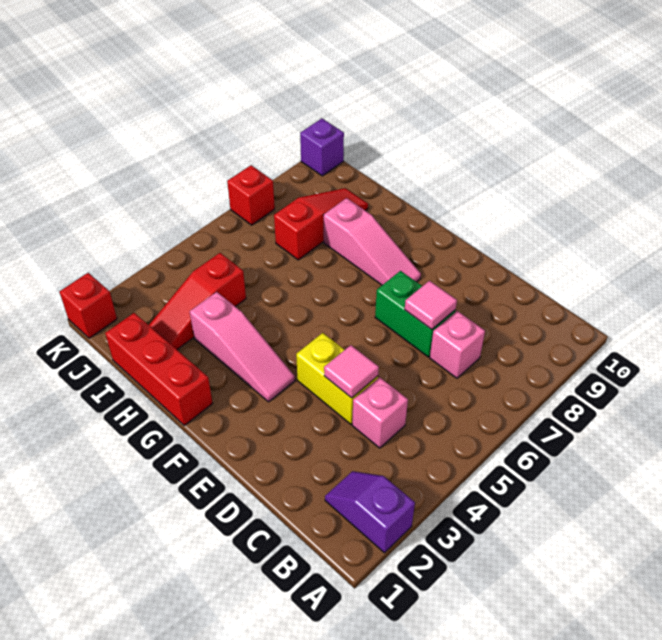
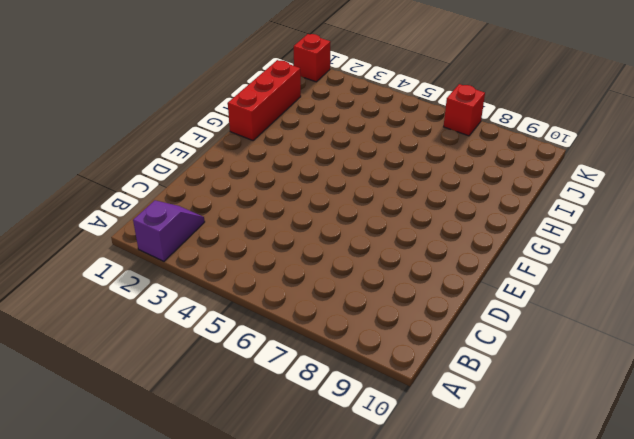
none -> pink 1x1 brick [352,377,408,448]
none -> pink 1x1 brick [430,311,485,378]
none -> yellow 1x2 brick [296,333,378,424]

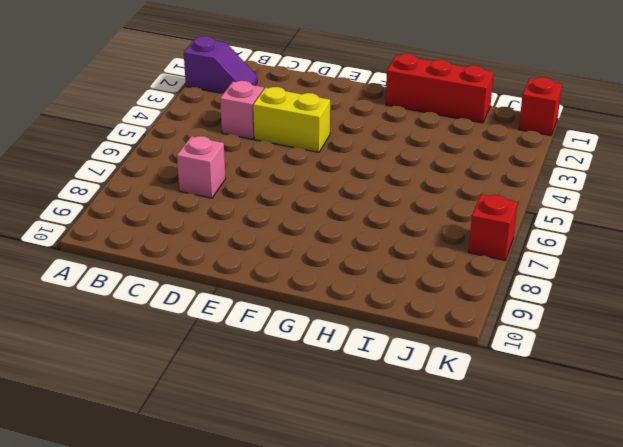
none -> green 1x2 brick [375,271,455,357]
none -> pink 1x3 slope [190,292,295,402]
none -> pink 1x3 slope [324,198,421,285]

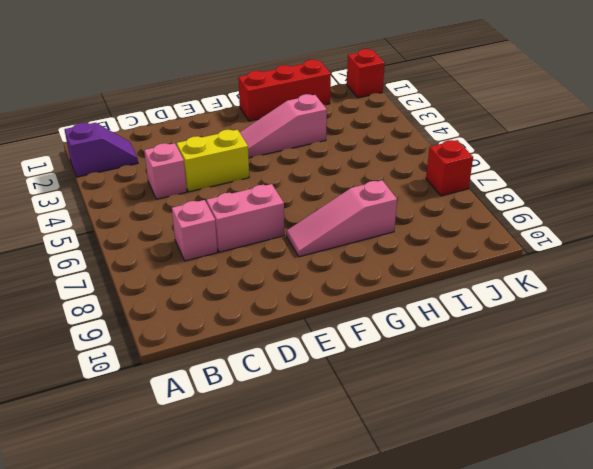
pink 1x2 brick [206,184,284,252] -> green 1x2 brick [375,271,455,357]
none -> red 1x3 slope [149,253,246,349]
none -> red 1x3 slope [274,188,368,260]
none -> purple 1x1 brick [300,119,344,176]

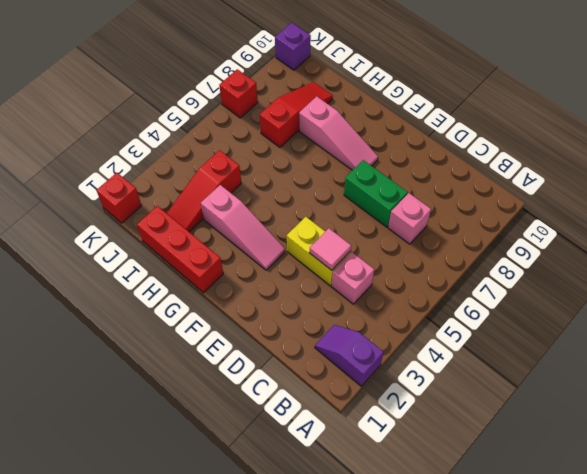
none -> pink 1x1 tile [405,281,457,329]

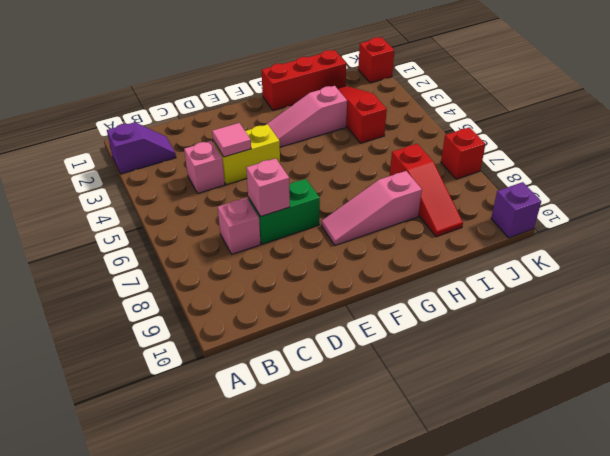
pink 1x1 brick [246,158,290,216] -> pink 1x1 tile [405,281,457,329]

